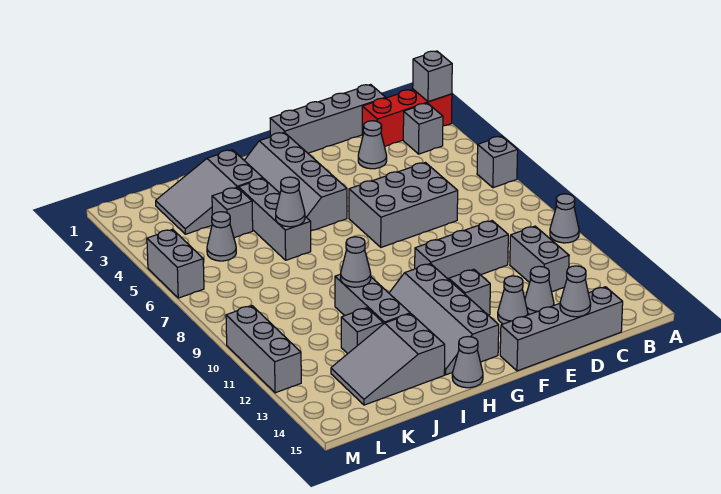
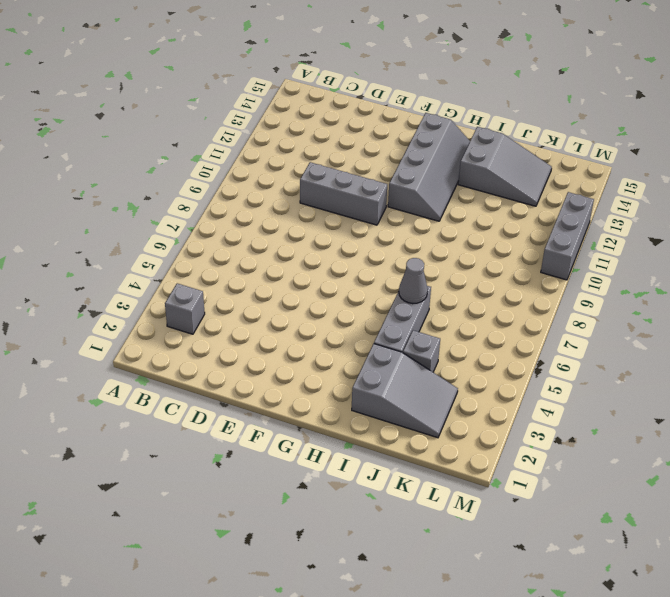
none -> red 1x3 brick [362,89,452,146]
none -> grey 1x1 brick [477,136,518,188]
none -> grey 1x1 cone [550,194,579,243]

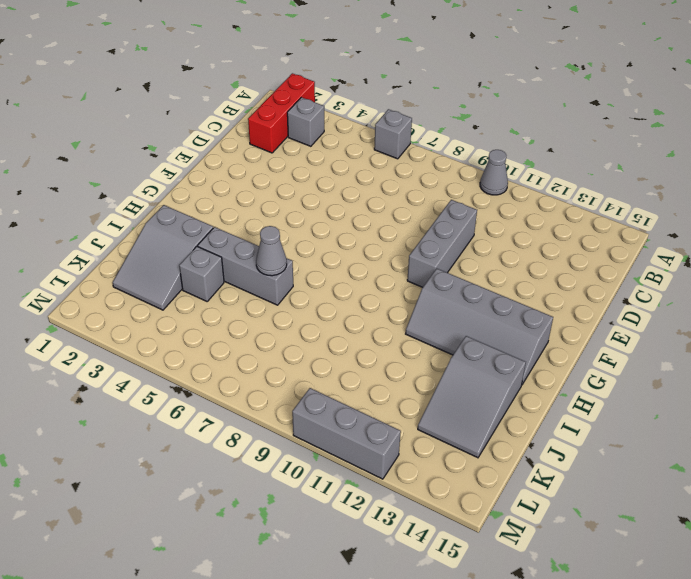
none -> grey 1x4 brick [270,85,386,153]
none -> grey 1x2 brick [510,226,569,292]
none -> grey 1x4 brick [500,287,623,371]

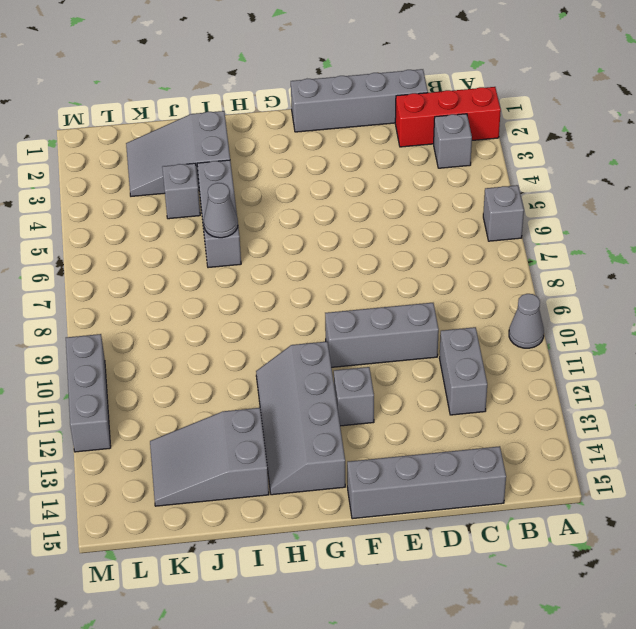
none -> grey 1x1 cone [358,121,387,169]
none -> grey 2x3 brick [349,163,458,247]
none -> grey 1x1 cone [525,266,554,314]

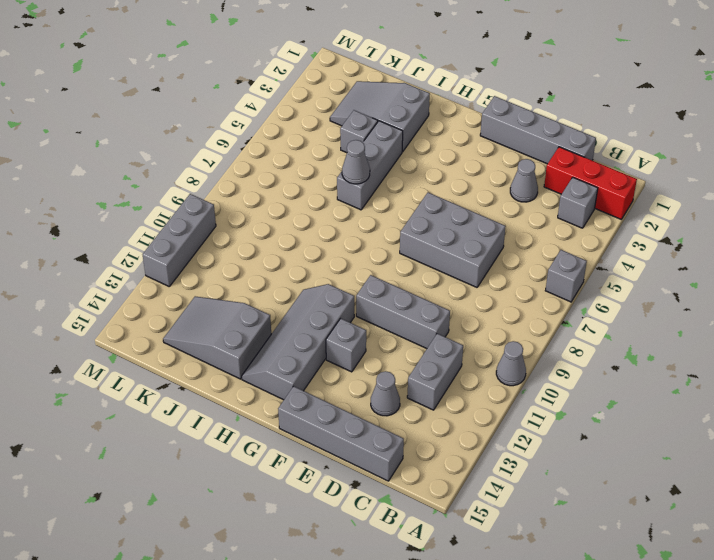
none -> grey 1x1 cone [498,276,528,324]
none -> grey 2x4 slope [244,132,347,231]
none -> grey 1x1 cone [452,337,483,388]

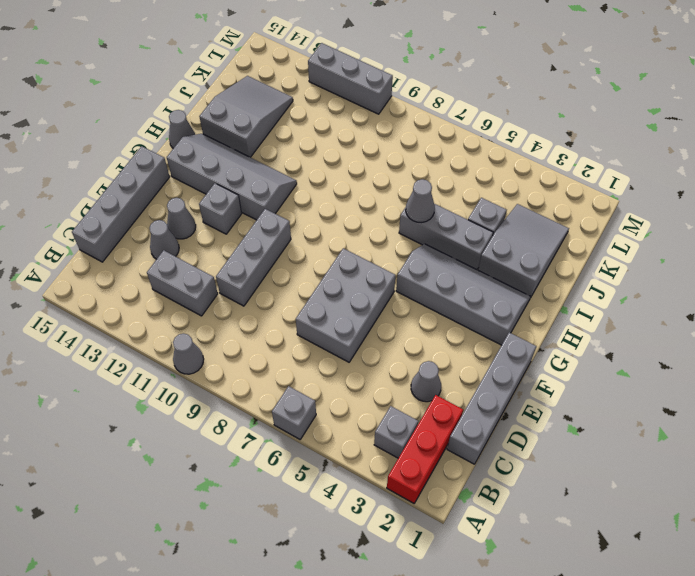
none -> grey 1x3 brick [335,274,410,324]
none -> grey 1x1 brick [341,308,383,354]
none -> grey 1x1 cone [207,212,236,261]

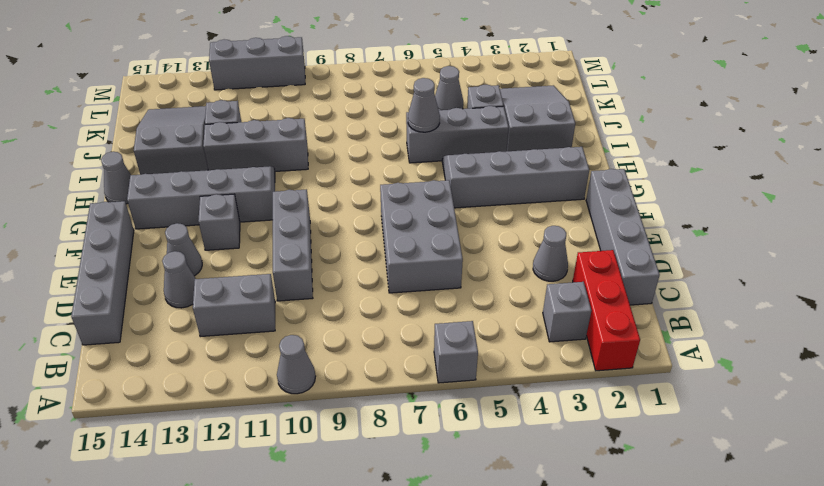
none -> grey 1x2 brick [147,229,204,298]
none -> grey 1x1 brick [413,51,452,102]
none -> grey 1x1 cone [560,266,591,317]

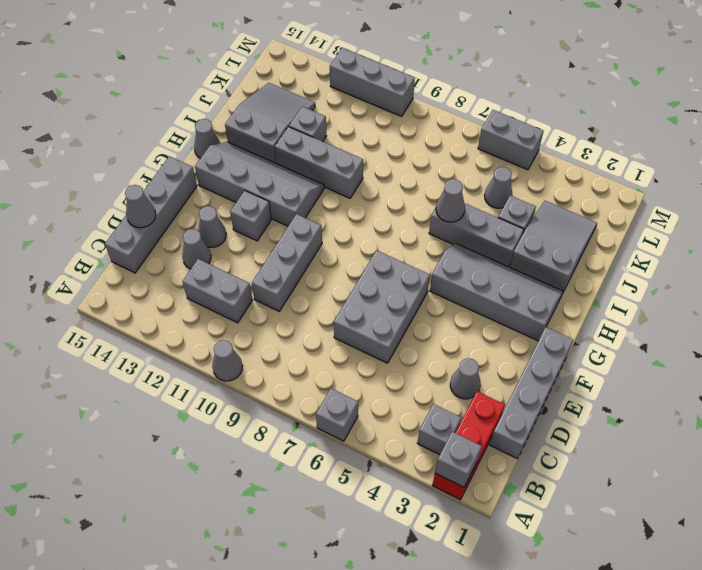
none -> grey 1x1 cone [341,237,371,287]

